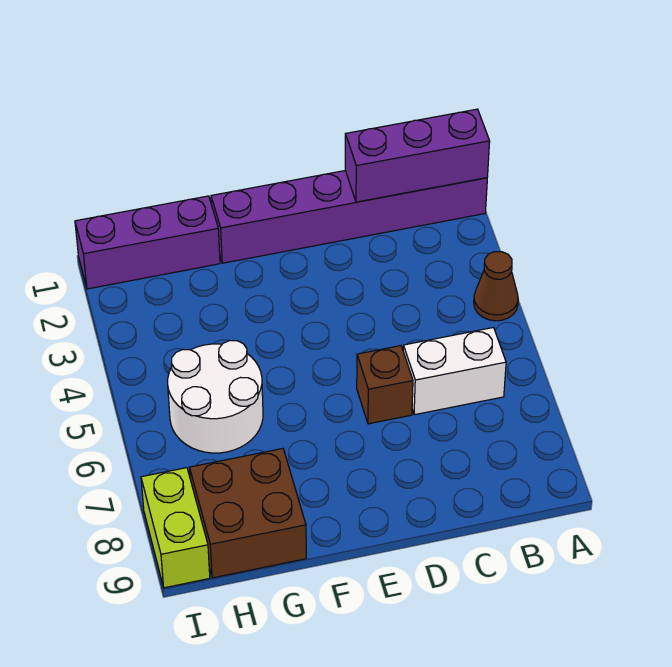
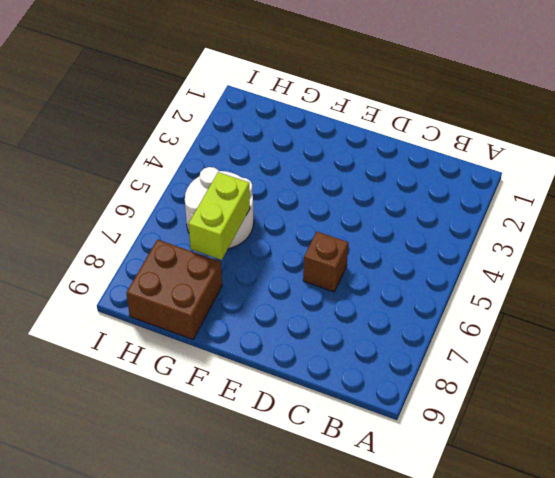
lime 1x2 brick [189,172,250,260] -> lime 1x2 brick moved to [141,468,210,588]
none -> purple 1x6 brick [211,171,487,263]
none -> brown 1x1 cone [474,252,518,321]

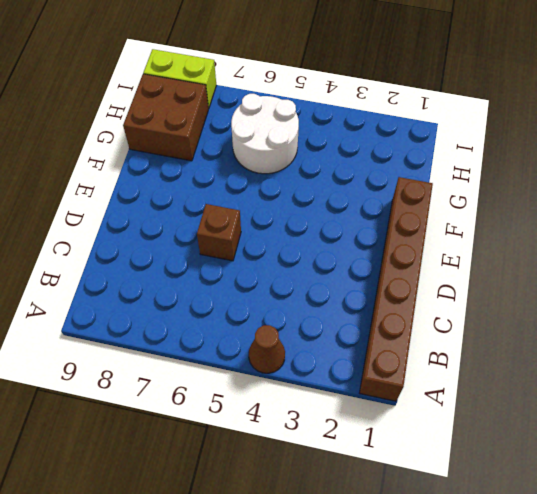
brown 1x6 brick [360,177,433,401] -> purple 1x6 brick [211,171,487,263]
none -> white 1x2 brick [403,328,506,415]
none -> purple 1x3 brick [75,196,220,289]

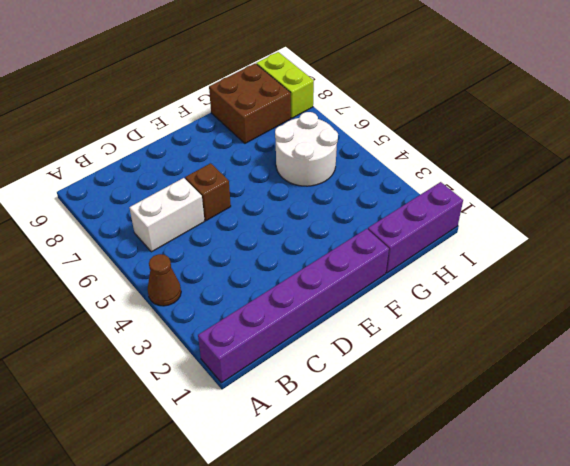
none -> purple 1x3 brick [345,109,490,202]

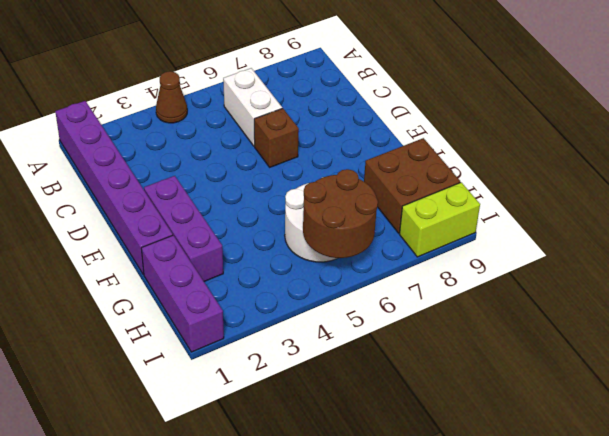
purple 1x3 brick [144,176,223,281] -> purple 1x3 brick moved to [345,109,490,202]
brown 2x2 round brick [303,169,378,258] -> none

